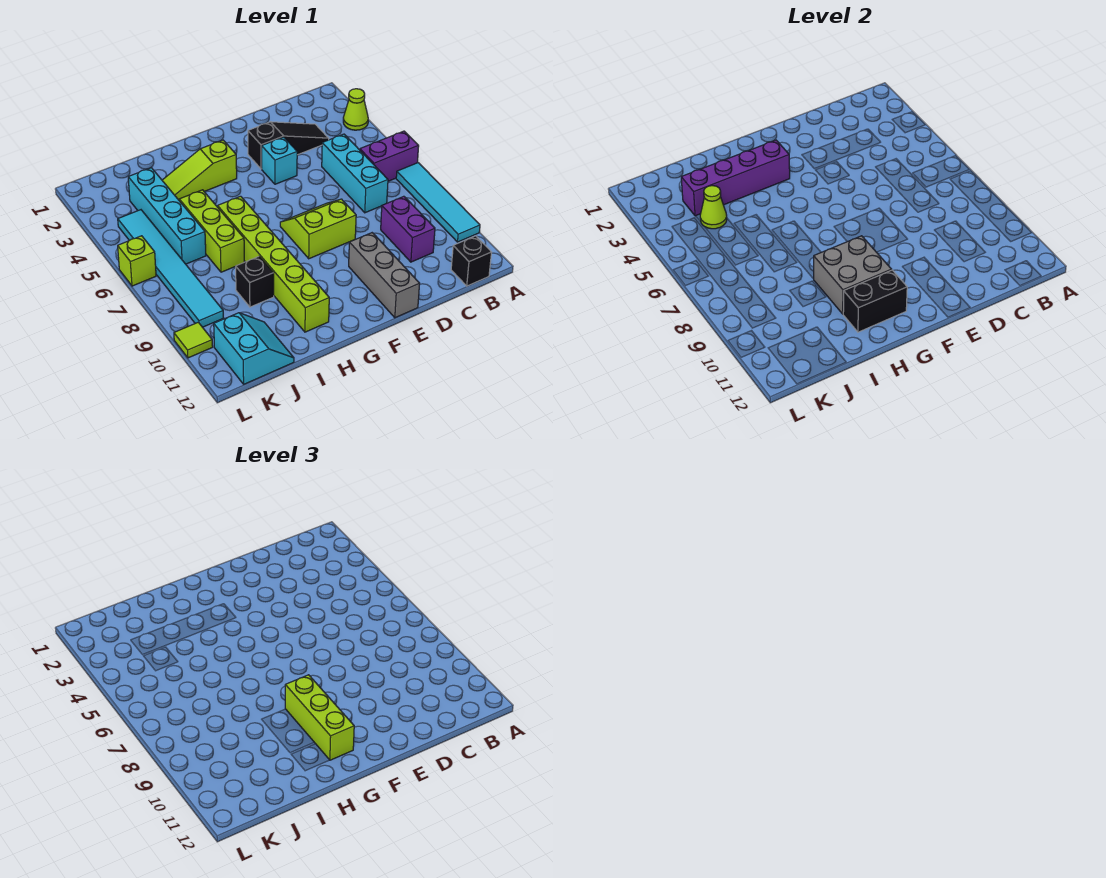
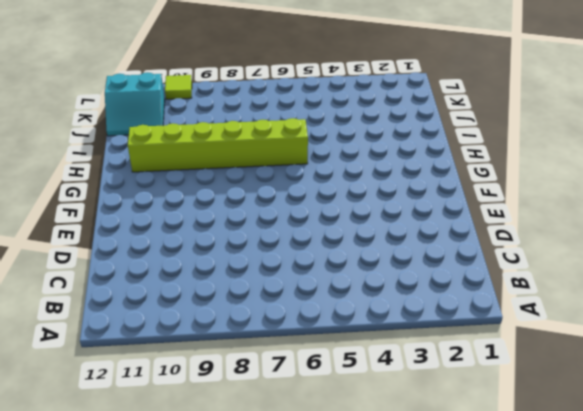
none -> lime 1x1 cone [343,89,368,130]
none -> purple 1x2 brick [360,131,419,181]
none -> cyan 1x4 tile [396,163,480,242]

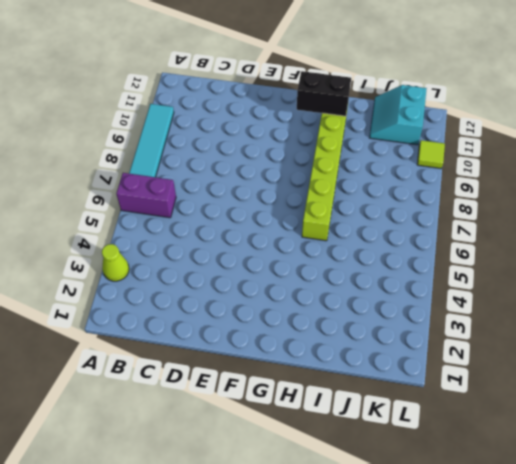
none -> black 1x1 brick [451,236,492,286]
none -> black 1x3 slope [248,122,329,169]
none -> cyan 1x3 brick [322,134,388,213]

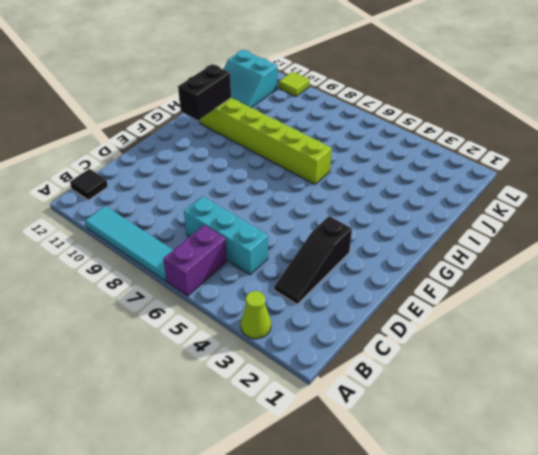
black 1x1 tile [70,169,108,200] -> black 1x1 brick [451,236,492,286]
none -> purple 1x2 brick [381,196,435,262]
none -> cyan 1x1 brick [262,137,297,184]
none -> lime 2x2 slope [280,199,356,259]

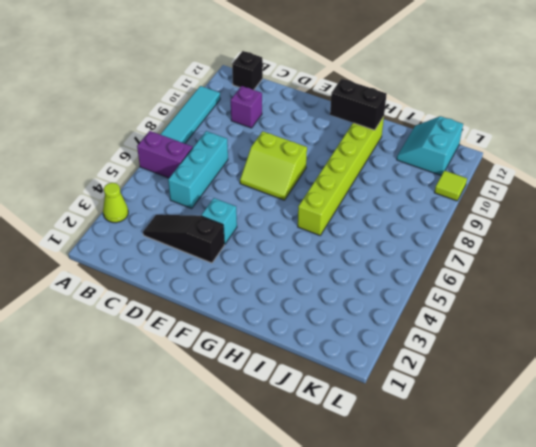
purple 1x1 brick [231,86,262,128] -> purple 1x2 brick [381,196,435,262]
none -> grey 1x3 brick [349,233,420,318]
none -> lime 1x3 slope [162,140,237,200]
none -> lime 1x3 brick [179,190,244,272]

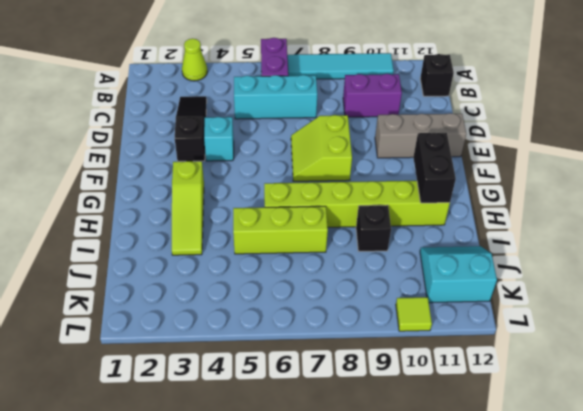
none -> cyan 1x4 brick [128,168,206,264]
none -> cyan 1x6 tile [118,210,223,327]
none -> lime 1x1 brick [118,236,156,286]

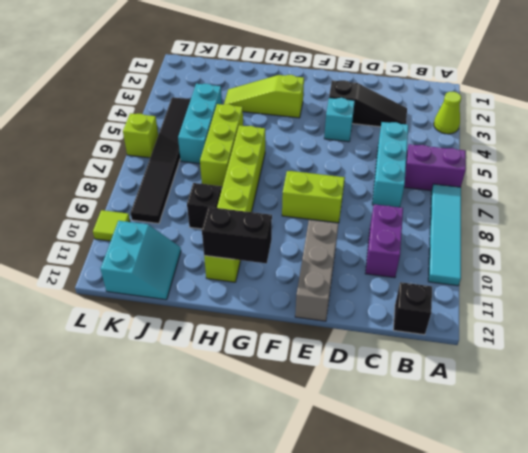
cyan 1x3 brick [178,84,222,164] -> cyan 1x4 brick [128,168,206,264]
black 1x6 tile [131,97,191,224] -> cyan 1x6 tile [118,210,223,327]
none -> purple 1x4 brick [681,140,790,216]
none -> grey 2x2 brick [814,236,892,314]
none -> lime 1x1 cone [700,186,727,229]

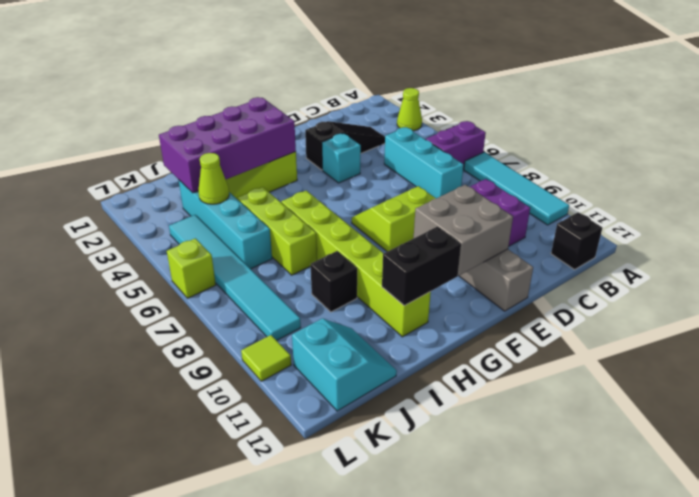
grey 2x2 brick [414,185,513,276] -> grey 2x2 brick moved to [814,236,892,314]
purple 2x4 brick [159,97,296,193] -> purple 1x4 brick [681,140,790,216]
none -> lime 1x3 brick [285,675,354,760]

